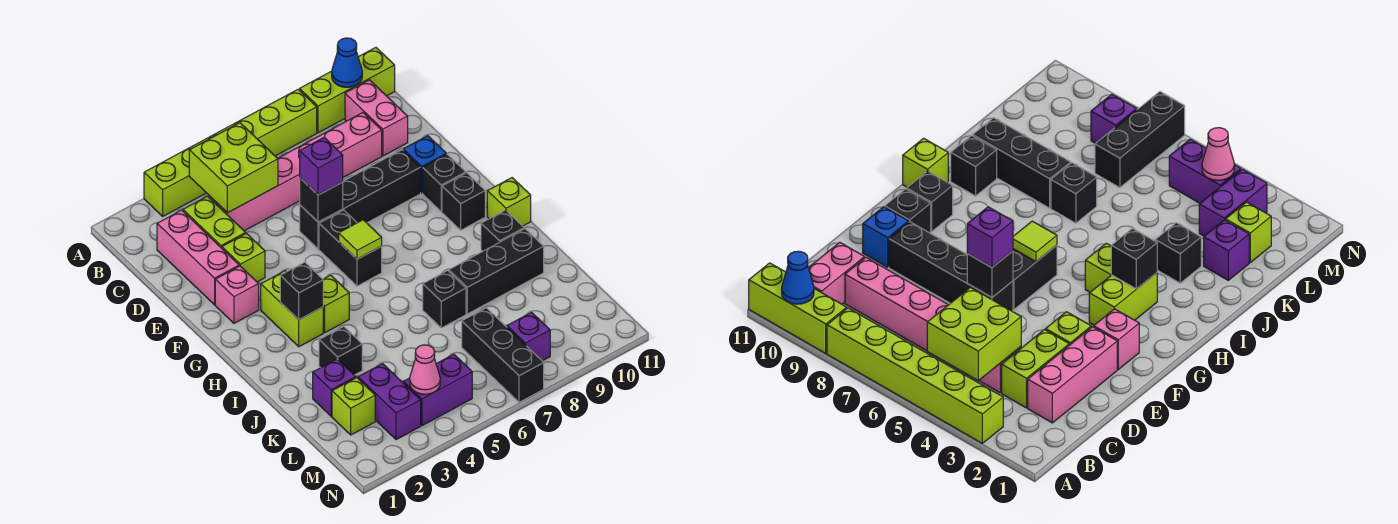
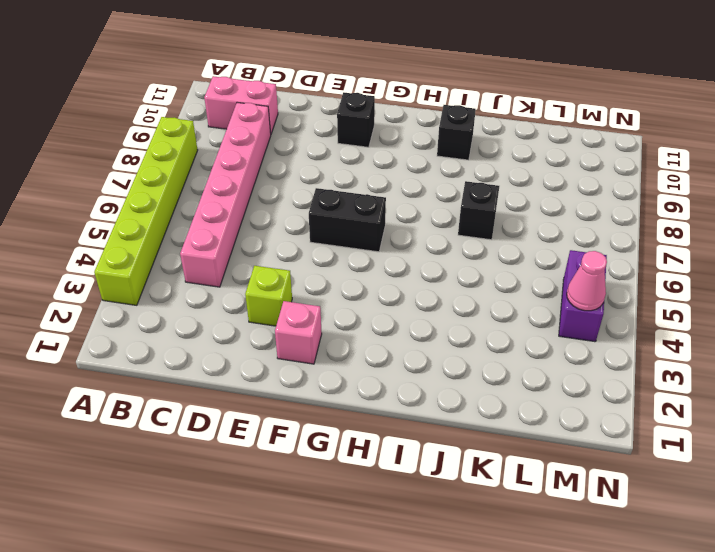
none -> lime 1x3 brick [300,48,395,133]
none -> pink 1x3 brick [157,210,239,305]
none -> lime 1x2 brick [183,196,246,248]
none -> black 1x4 brick [300,150,421,249]

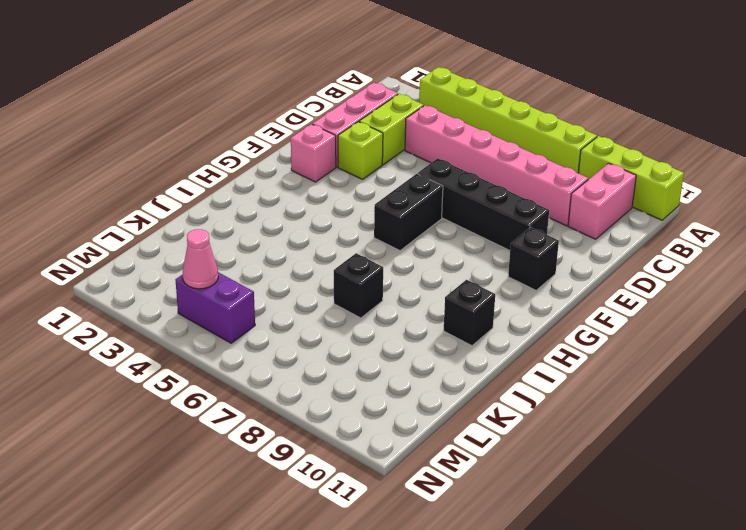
none -> blue 1x1 brick [403,136,446,193]
none -> lime 1x2 brick [261,271,323,347]
none -> black 1x1 brick [442,173,485,230]
none -> lime 1x1 brick [323,275,349,332]

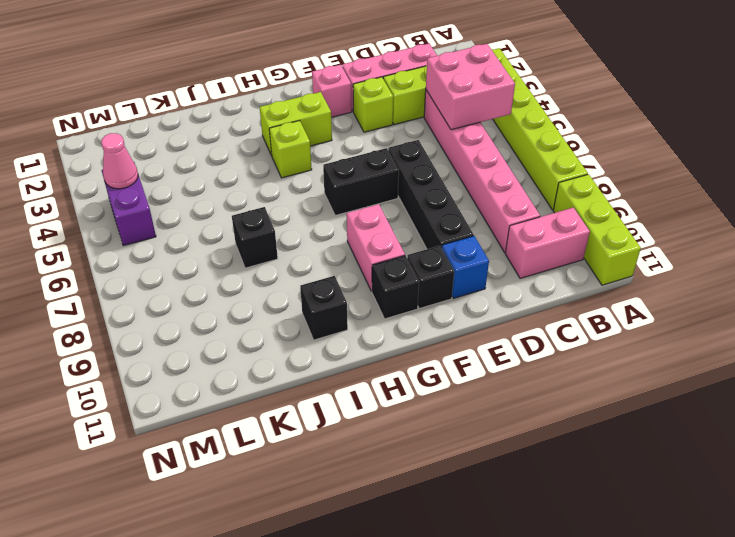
pink 2x2 brick [426,44,515,130] -> lime 2x2 brick [189,123,278,213]
pink 1x2 brick [346,204,405,291] -> none
none -> lime 1x1 brick [487,178,531,226]
none -> black 1x1 brick [319,326,362,375]
none -> black 1x3 brick [449,229,544,314]
none -> purple 1x1 brick [313,359,356,416]

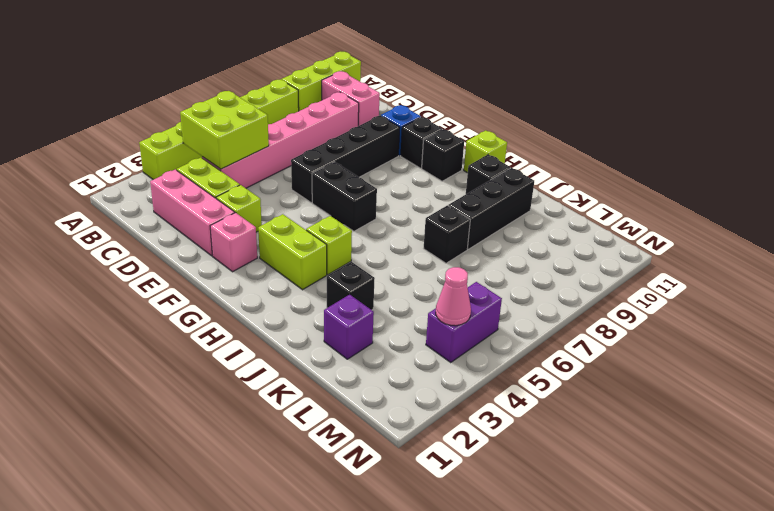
none -> lime 1x1 brick [332,378,375,435]
none -> purple 1x2 brick [358,364,421,440]
none -> black 1x3 brick [462,308,544,402]
none -> purple 1x1 brick [507,312,550,361]

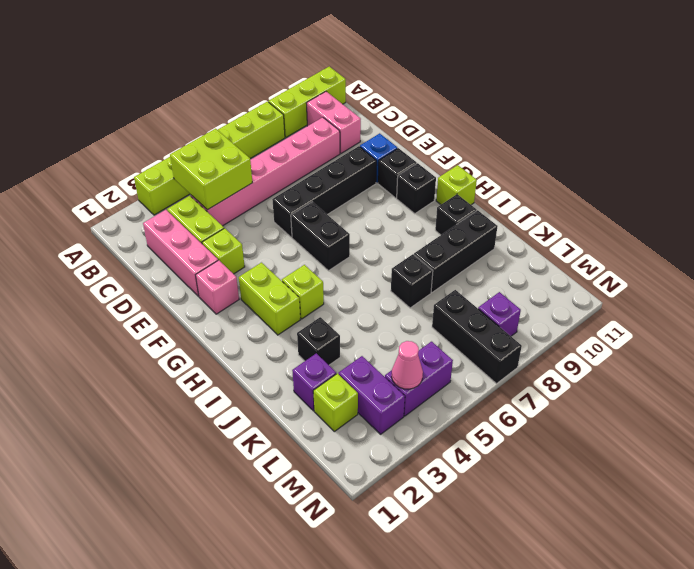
none -> blue 1x1 cone [332,38,362,87]
none -> black 1x1 brick [300,178,343,222]
none -> lime 1x1 tile [339,220,382,259]
none -> black 1x1 brick [280,262,323,320]

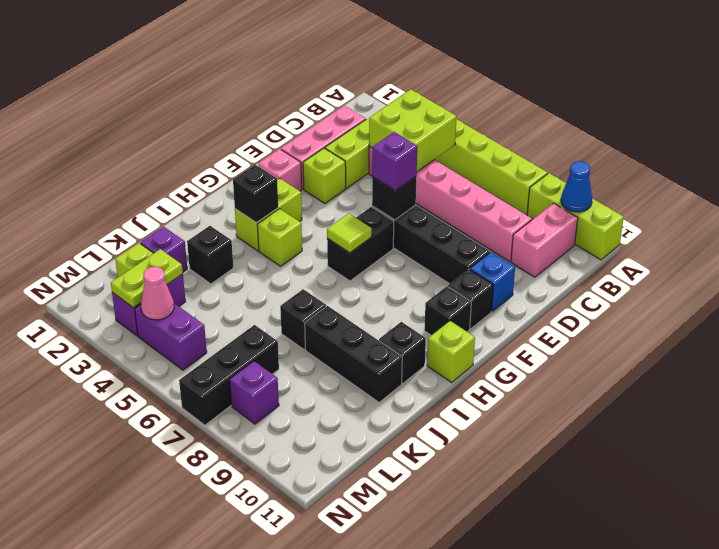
lime 1x2 plate [111,249,183,308] -> none

